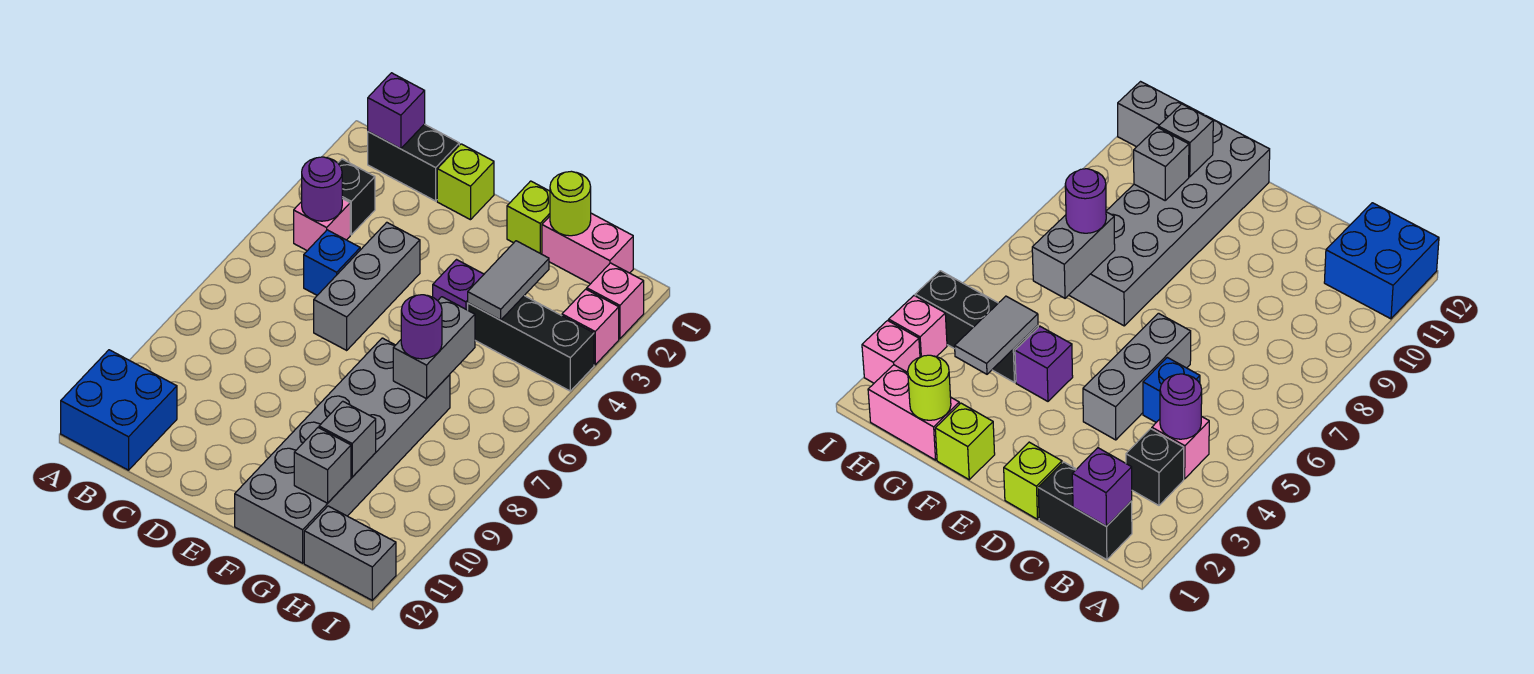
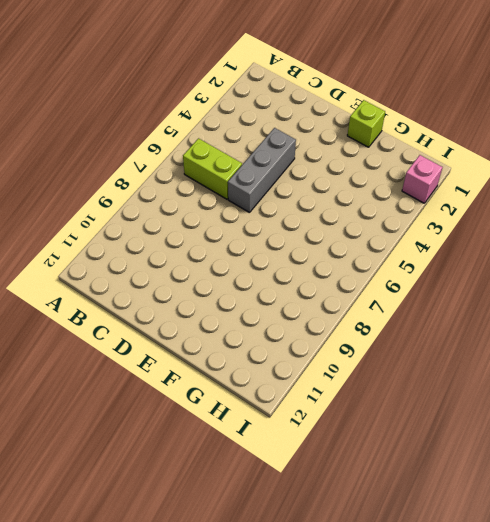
lime 1x2 brick [183,138,242,199] -> none
none -> blue 2x2 brick [61,350,177,470]
none -> black 1x2 brick [368,124,459,201]
none -> black 1x1 brick [338,159,375,235]

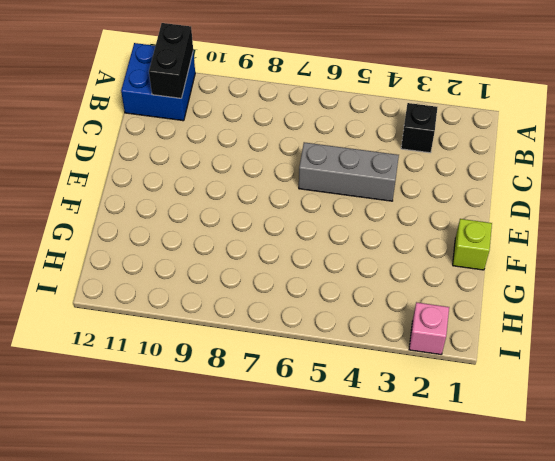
black 1x2 brick [149,23,193,98] -> black 1x2 brick moved to [368,124,459,201]
none -> pink 1x1 brick [294,199,350,251]
none -> blue 1x1 brick [304,230,360,295]
none -> lime 1x1 brick [437,144,494,220]

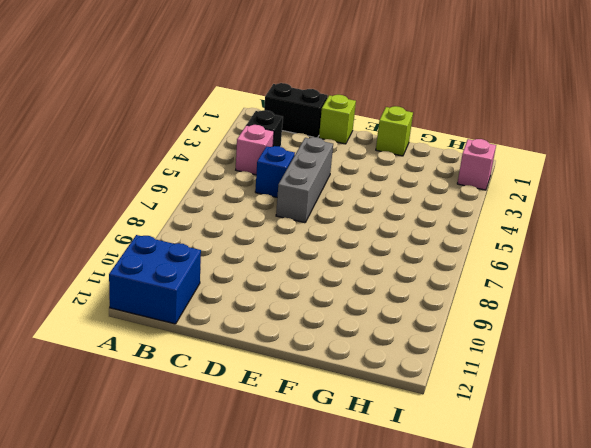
none -> purple 1x1 brick [433,260,484,310]
none -> grey 2x6 brick [235,338,450,563]
none -> pink 1x2 brick [542,213,633,284]

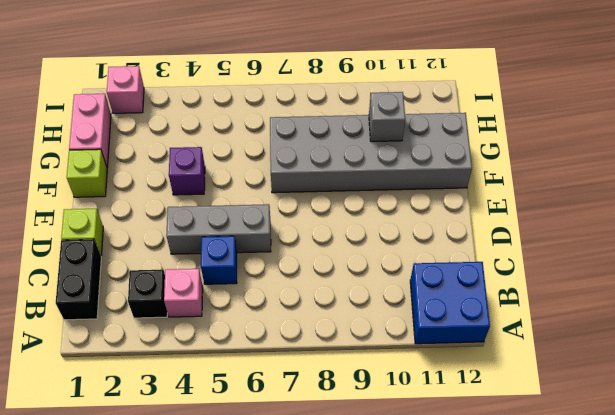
none -> black 1x3 brick [468,296,594,391]
none -> grey 1x2 brick [304,506,396,600]
none -> pink 1x1 brick [562,289,619,365]

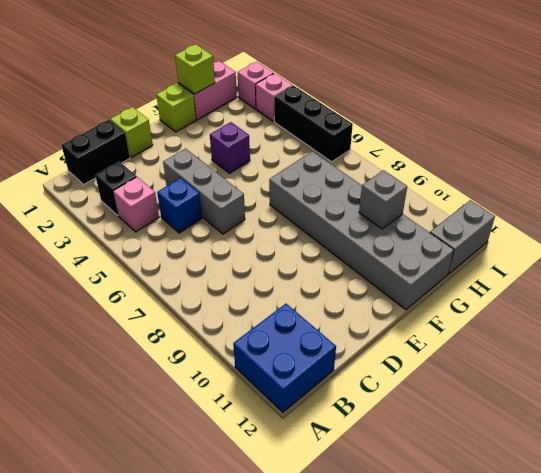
lime 1x1 brick [175,44,215,94] -> lime 1x1 round brick [550,171,591,236]
black 1x3 brick [274,85,353,162] -> black 1x3 brick turned to [468,296,594,391]
none -> purple 1x1 brick [368,73,425,149]
none -> purple 1x1 round brick [302,157,342,221]
none -> grey 1x2 tile [468,241,549,320]

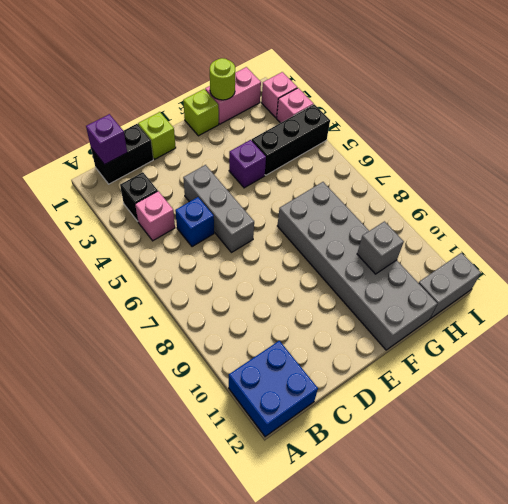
none -> purple 1x1 round brick [302,157,342,221]
none -> grey 1x2 tile [468,241,549,320]
none -> grey 1x2 brick [393,297,475,399]

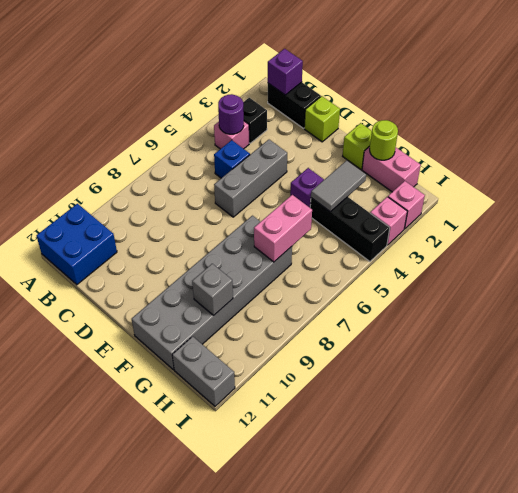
pink 1x2 brick [254,195,312,262] -> grey 1x2 brick [393,297,475,399]
none -> grey 1x1 brick [294,428,351,503]
none -> purple 1x1 round brick [401,295,442,359]

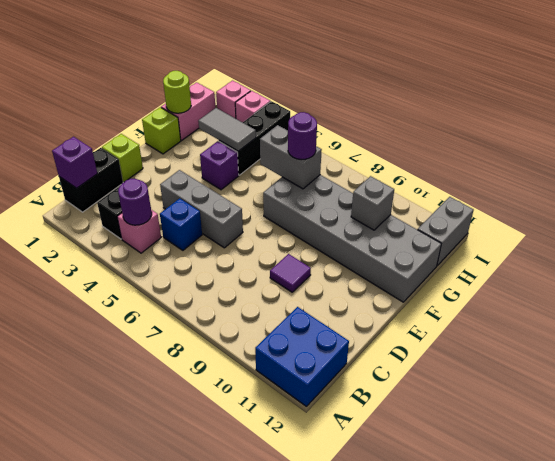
purple 1x1 tile [270,254,311,292] -> none
none -> grey 1x1 brick [294,428,351,503]

